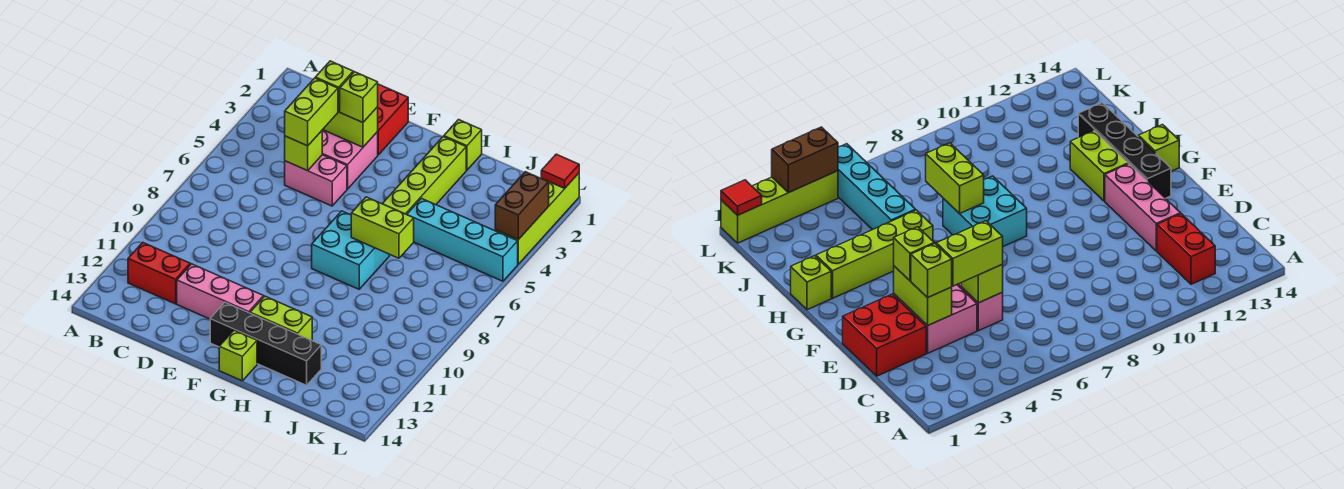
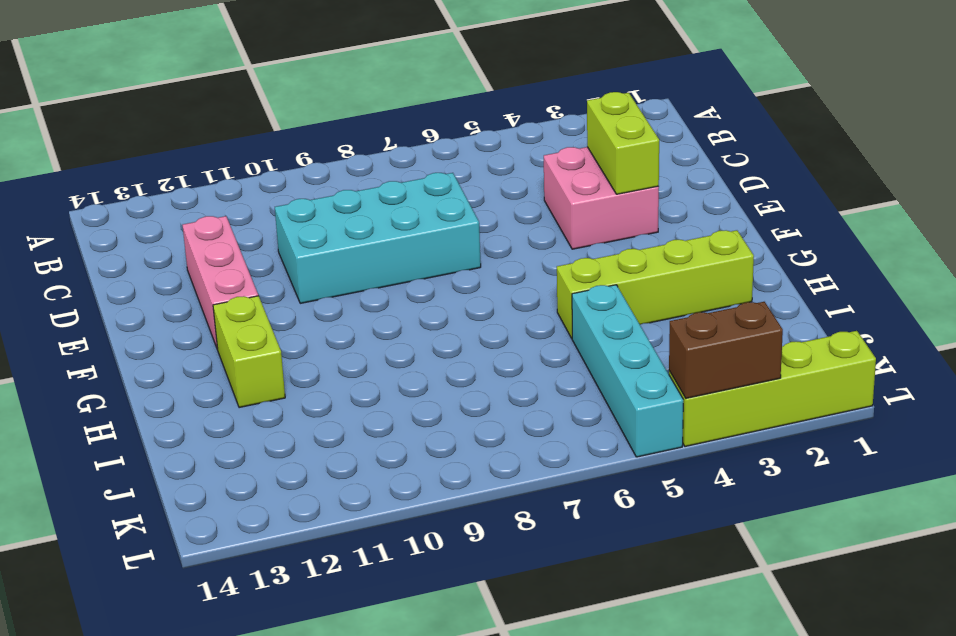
cyan 2x4 brick [275,173,481,303] -> none
none -> red 1x2 brick [128,243,191,304]
none -> red 2x2 brick [377,84,408,155]
none -> pink 1x2 brick [285,155,347,206]

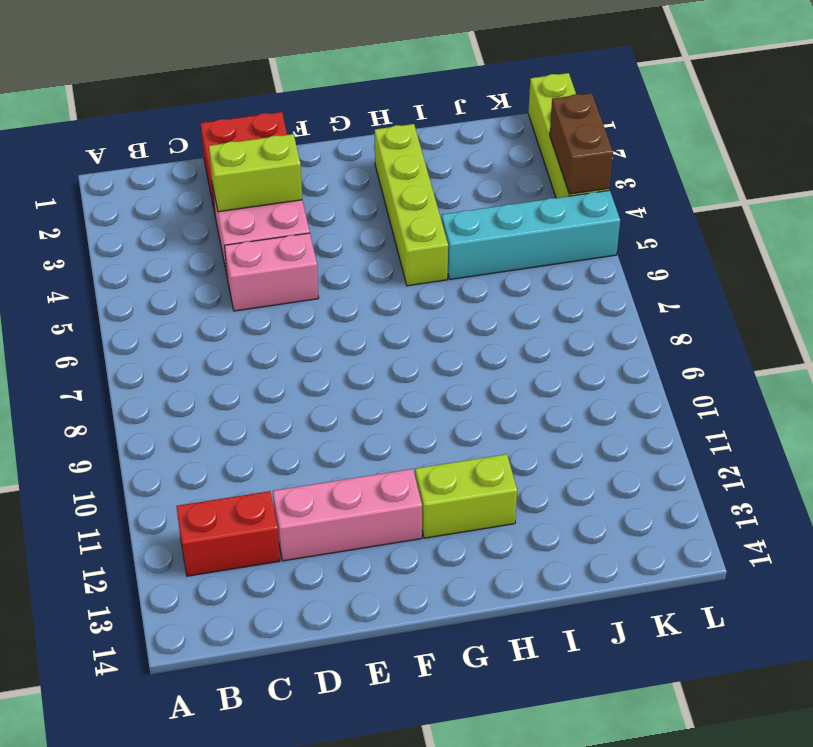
none -> black 1x4 brick [210,303,321,385]
none -> cyan 2x2 brick [312,211,389,289]
none -> lime 1x1 brick [219,330,257,381]

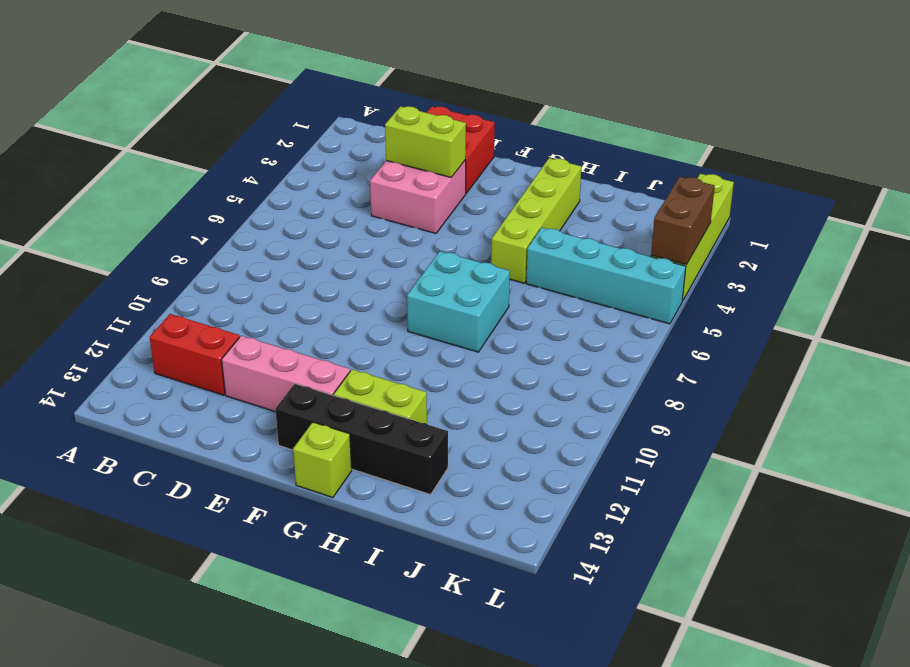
none -> pink 1x2 brick [285,155,347,206]
none -> lime 1x1 brick [444,120,482,170]
none -> lime 1x1 brick [285,131,322,171]

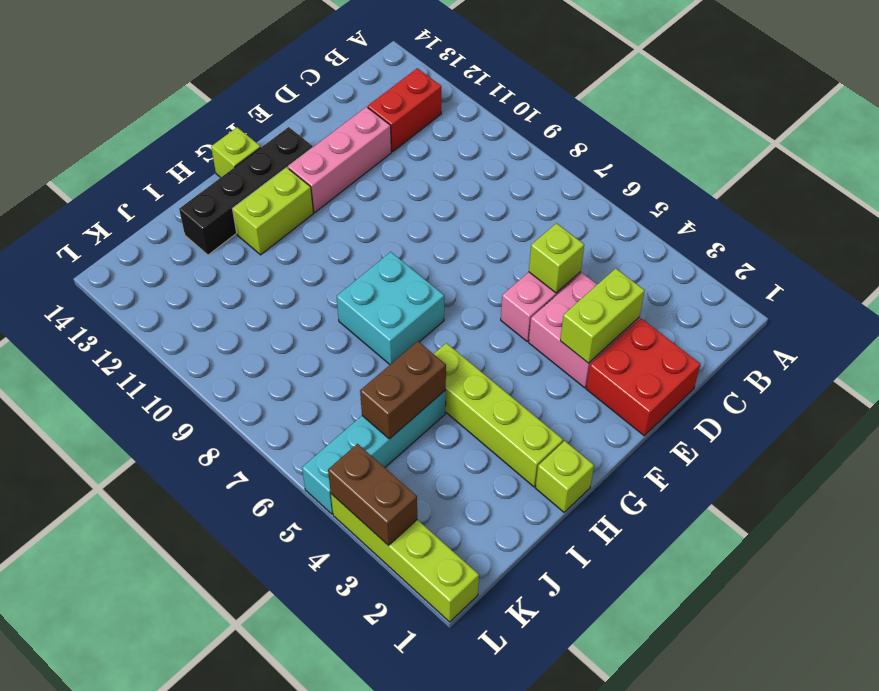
brown 1x2 brick [360,341,446,439] -> none
none -> lime 1x2 brick [351,197,414,258]
none -> red 1x1 tile [541,154,579,188]
none -> lime 1x1 brick [315,61,353,112]

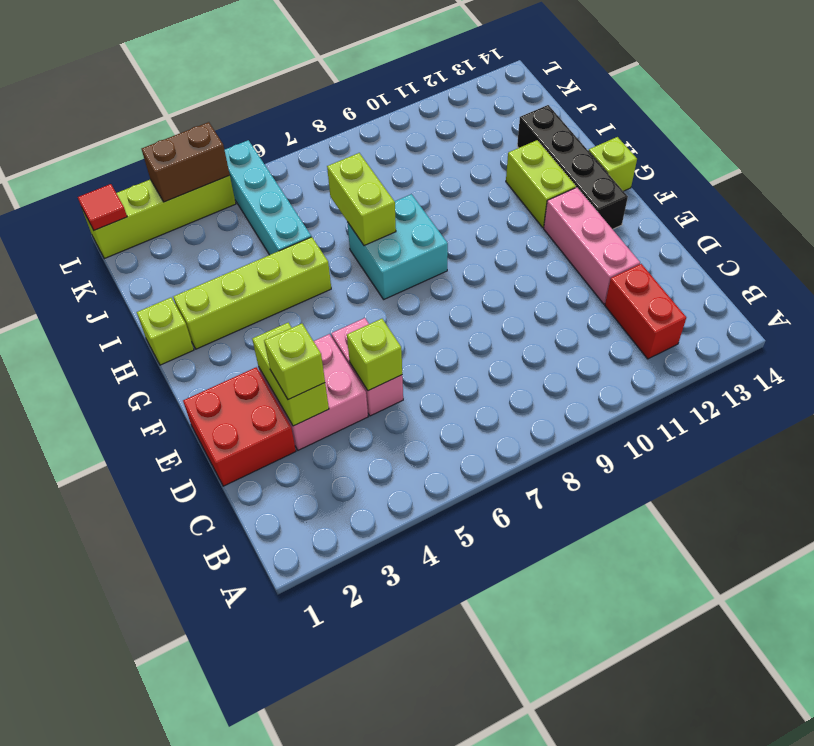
none -> lime 1x2 brick [285,78,338,146]
none -> lime 1x1 brick [340,72,378,123]

